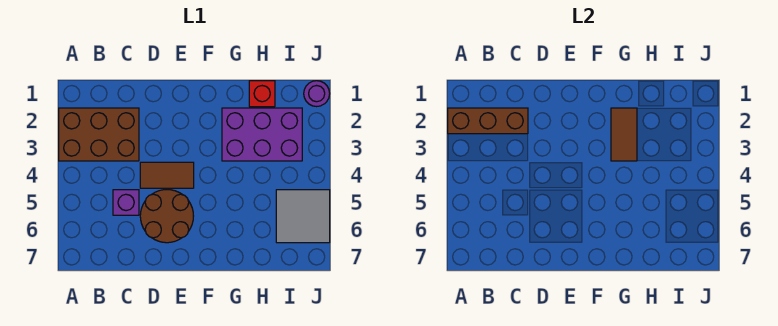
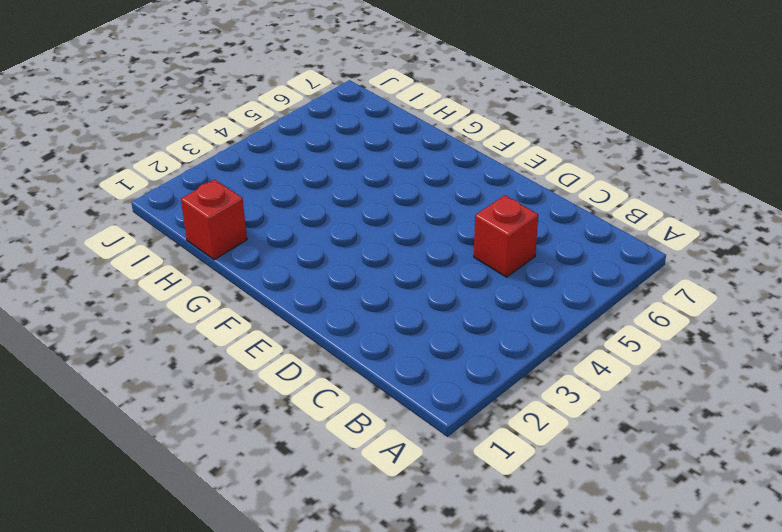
red 1x1 brick [474,195,538,277] -> purple 1x1 brick [113,190,139,215]
none -> brown 2x3 brick [59,108,139,161]
none -> brown 1x2 tile [140,162,194,188]

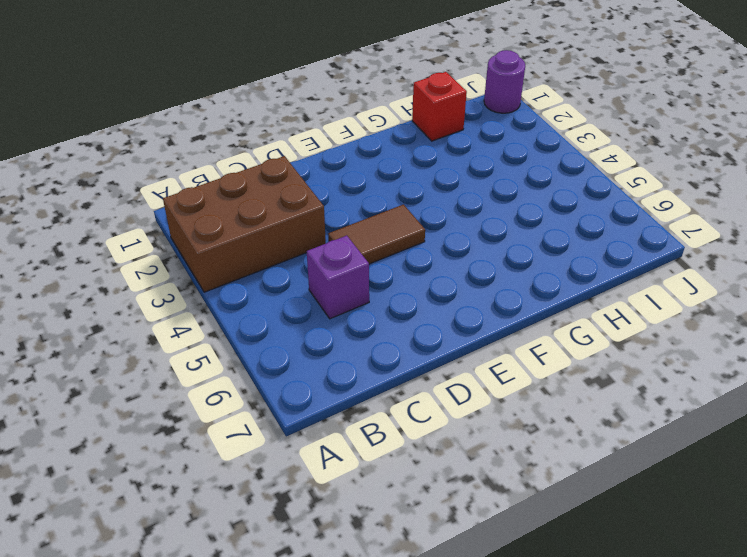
none -> brown 2x2 round brick [140,190,193,243]
none -> purple 2x3 brick [222,108,302,161]

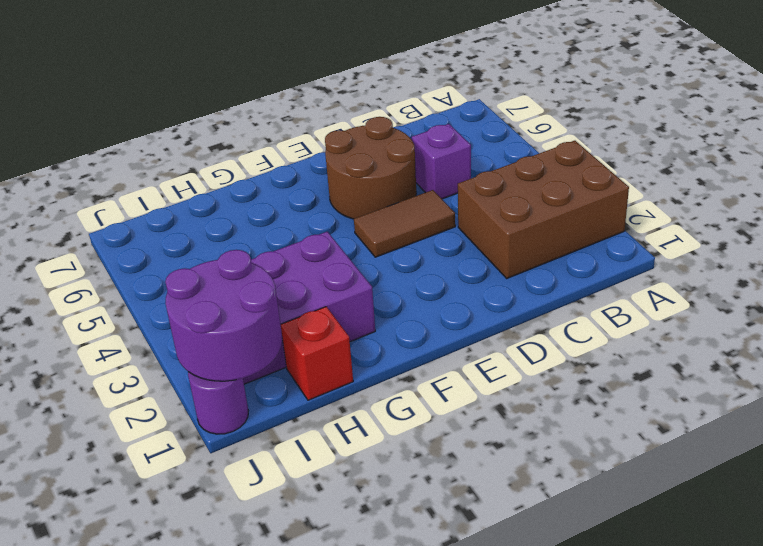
purple 2x2 round brick [165,250,282,381] -> none
none -> grey 2x2 tile [276,190,330,243]
none -> brown 1x3 brick [448,108,528,134]

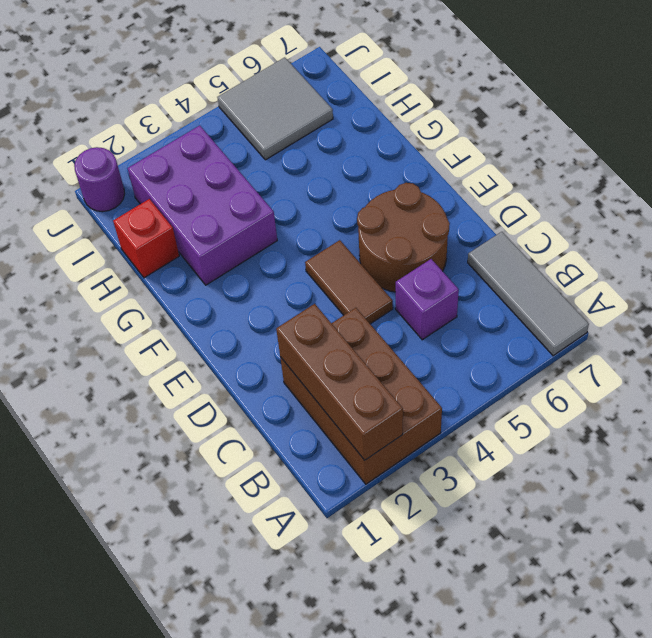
grey 1x3 tile [468,232,589,356] -> none
none -> brown 1x2 tile [611,108,637,161]

